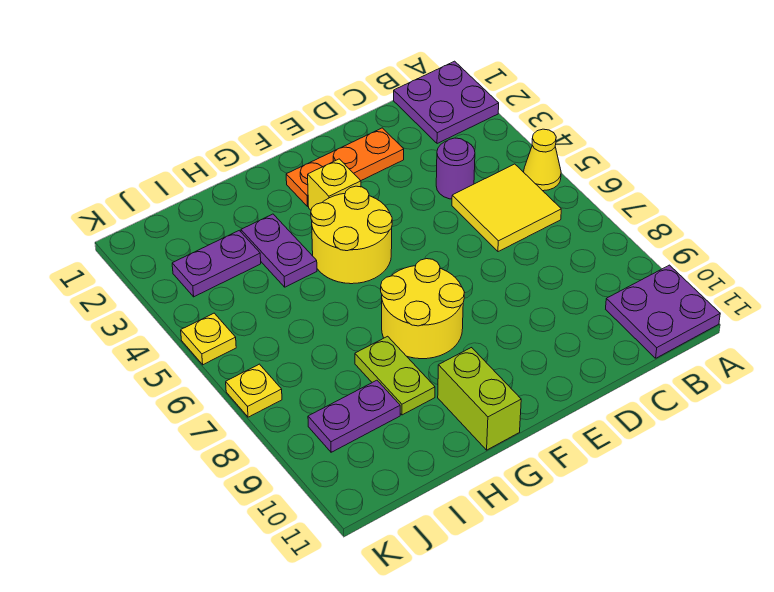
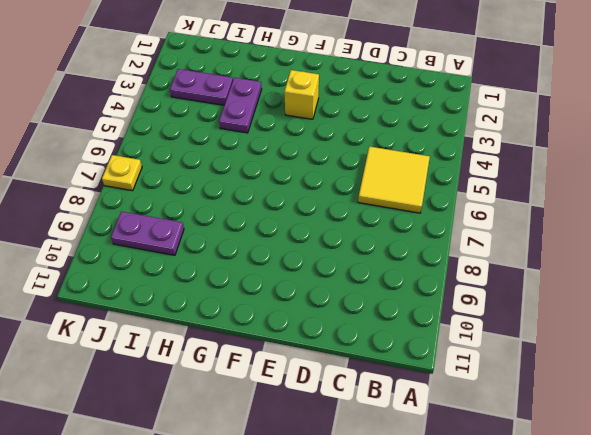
none -> purple 2x2 plate [394,61,499,144]
none -> yellow 1x1 cone [524,129,561,191]
none -> purple 2x2 plate [606,265,720,358]

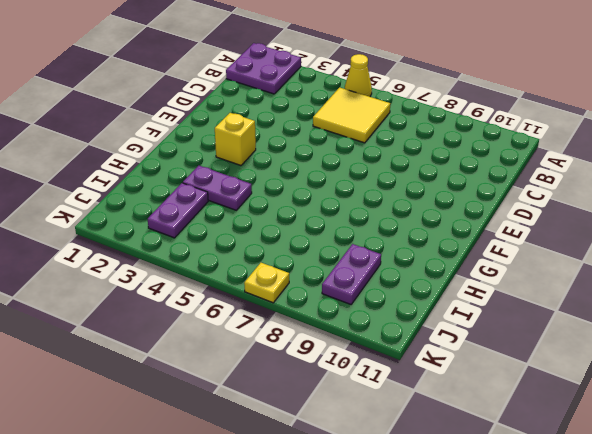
none -> purple 2x2 plate [606,265,720,358]
none -> purple 1x1 round brick [436,138,475,199]
none -> orange 1x3 plate [286,128,404,207]

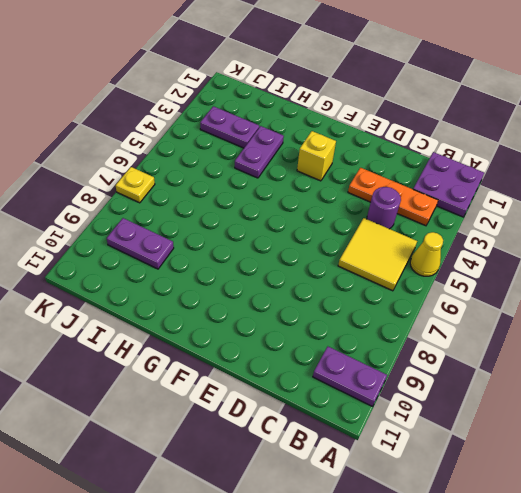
purple 1x2 plate [313,347,387,407] -> purple 2x2 plate [606,265,720,358]
orange 1x3 plate [348,168,438,226] -> orange 1x3 plate moved to [286,128,404,207]
none -> yellow 2x2 round brick [311,186,392,284]
none -> yellow 2x2 round brick [381,259,464,359]
none -> lime 1x2 brick [438,348,521,450]

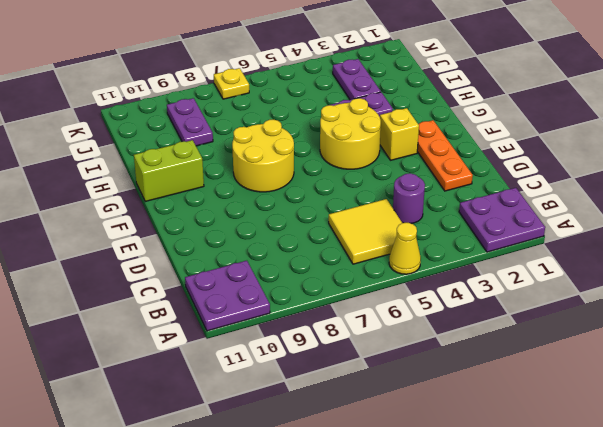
none -> lime 1x2 plate [355,336,435,415]
none -> yellow 1x1 plate [181,313,236,365]

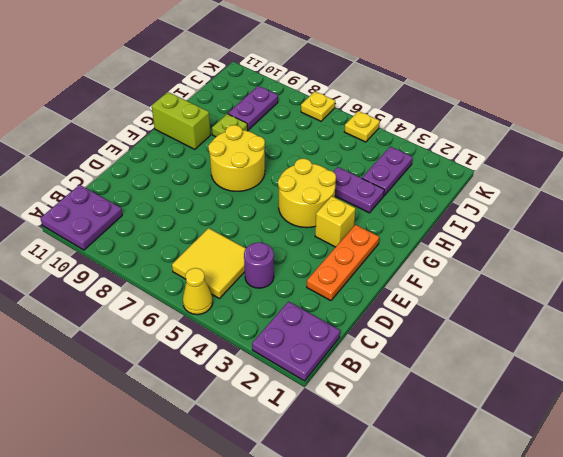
lime 1x1 plate [212,114,248,137] -> lime 1x2 plate [355,336,435,415]

